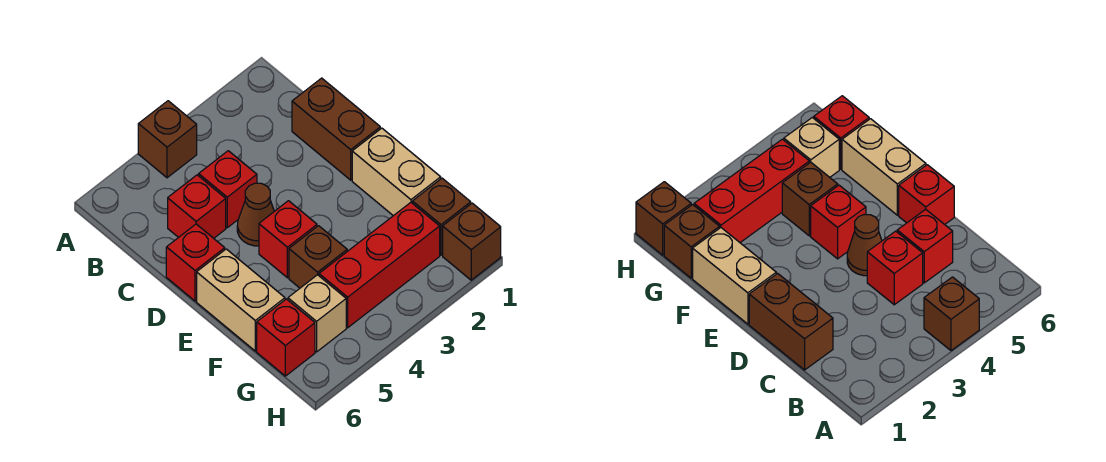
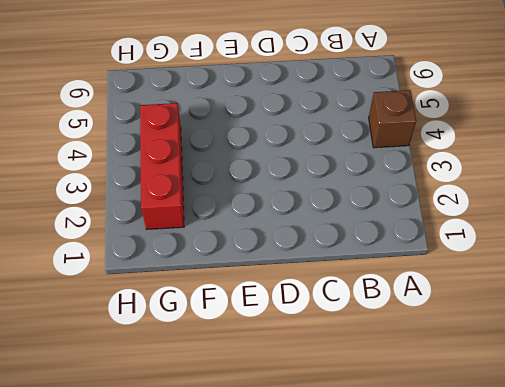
none -> brown 1x2 brick [292,78,380,180]
none -> red 1x1 brick [199,151,257,228]
none -> red 1x1 brick [168,175,226,238]

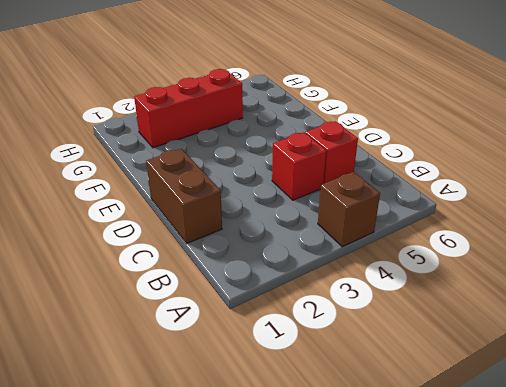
none -> brown 1x1 cone [237,183,274,246]
none -> red 1x1 brick [166,224,225,301]
none -> tan 1x2 brick [352,128,441,216]

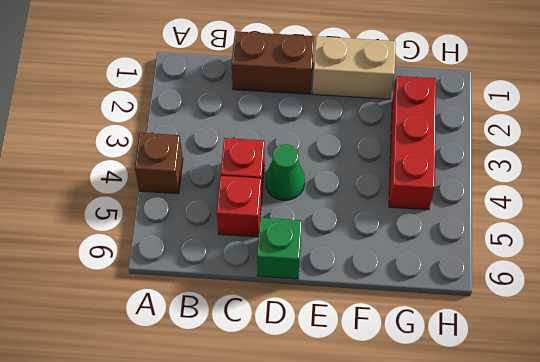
green 1x1 cone [265,144,305,200] -> brown 1x1 cone [237,183,274,246]
green 1x1 brick [257,218,302,279] -> red 1x1 brick [166,224,225,301]
none -> red 1x1 brick [259,201,317,278]
none -> tan 1x2 brick [197,249,285,351]
none -> brown 1x1 brick [289,226,347,288]

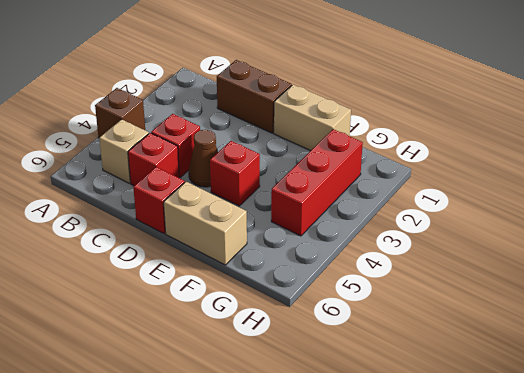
tan 1x1 brick [99,119,149,183] -> tan 1x1 brick moved to [288,275,346,352]
none -> brown 1x1 brick [289,226,347,288]
none -> brown 1x1 brick [412,178,471,255]
none -> red 1x1 brick [257,299,315,376]

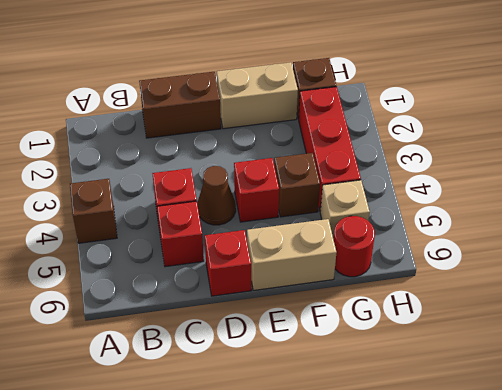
red 1x1 round brick [333,216,375,277] -> red 1x1 brick [257,299,315,376]
none -> brown 1x1 brick [443,203,501,280]

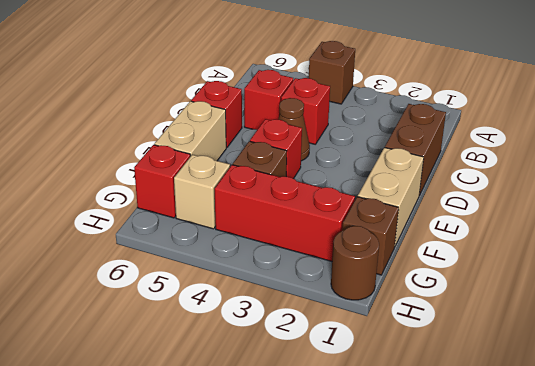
brown 1x1 round brick [331,226,379,300] -> brown 1x1 brick [443,203,501,280]

